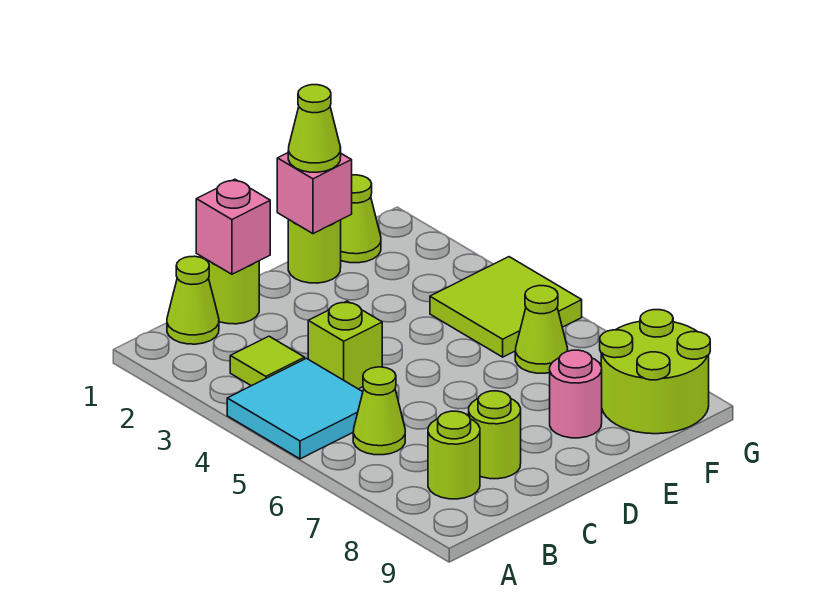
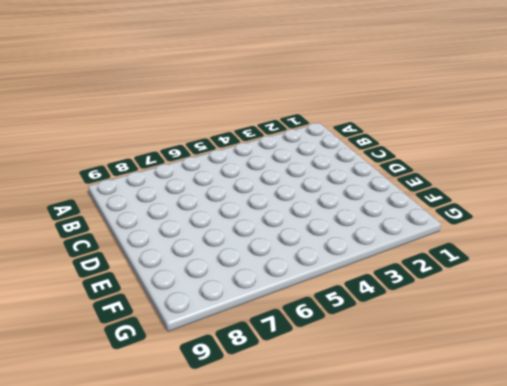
none -> cyan 2x2 tile [227,358,363,459]
none -> lime 1x1 cone [167,256,219,344]
none -> lime 1x1 tile [230,336,305,386]

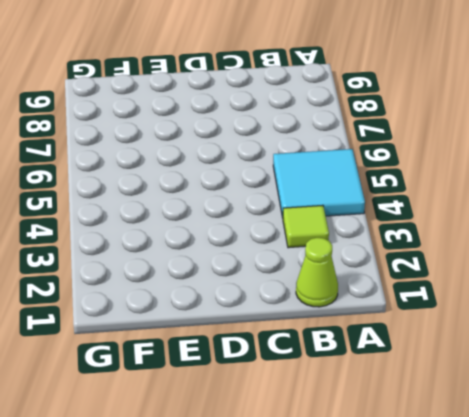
none -> lime 1x1 cone [353,367,405,455]
none -> lime 1x1 round brick [428,411,480,499]
none -> lime 1x1 round brick [207,260,259,324]

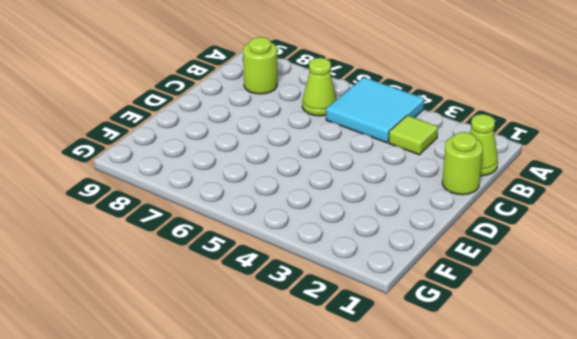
none -> lime 1x1 brick [308,301,382,389]
none -> lime 1x1 round brick [469,391,521,479]
none -> lime 1x1 round brick [288,219,341,283]

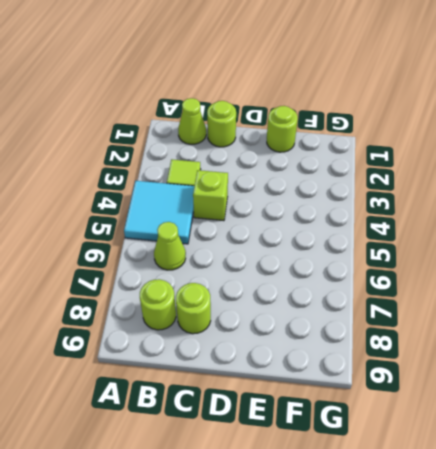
none -> pink 1x1 round brick [550,350,602,438]
none -> lime 1x1 cone [341,175,381,263]
none -> lime 2x2 tile [430,257,582,357]

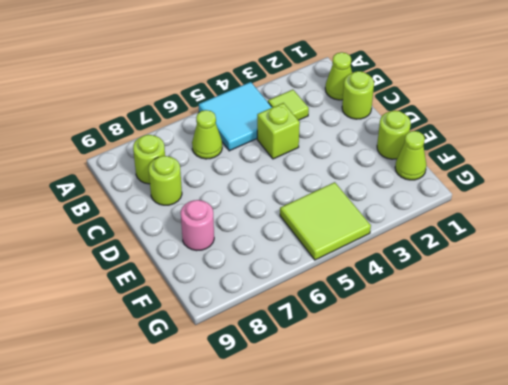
none -> lime 1x1 cone [515,286,568,373]
none -> lime 2x2 round brick [600,310,710,434]
none -> pink 1x1 brick [196,179,270,274]

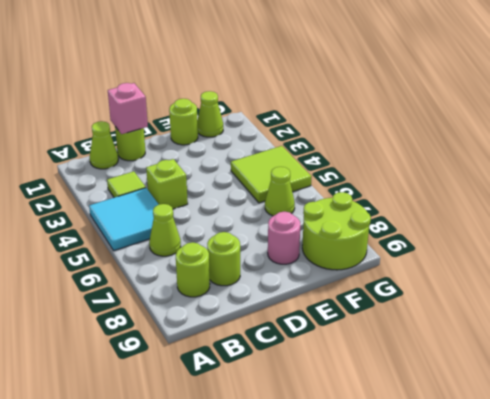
none -> pink 1x1 brick [277,153,352,234]
none -> lime 1x1 cone [288,85,341,172]

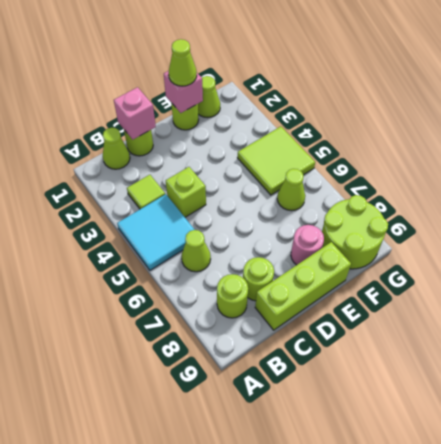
lime 1x3 brick [255,242,351,330] -> none

